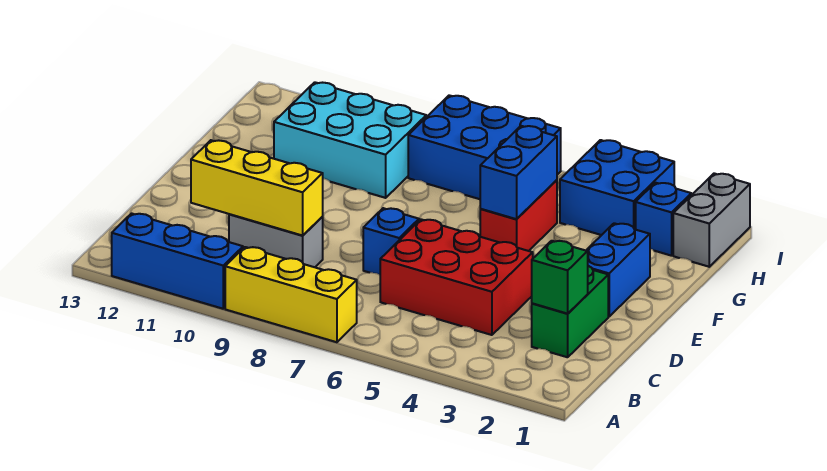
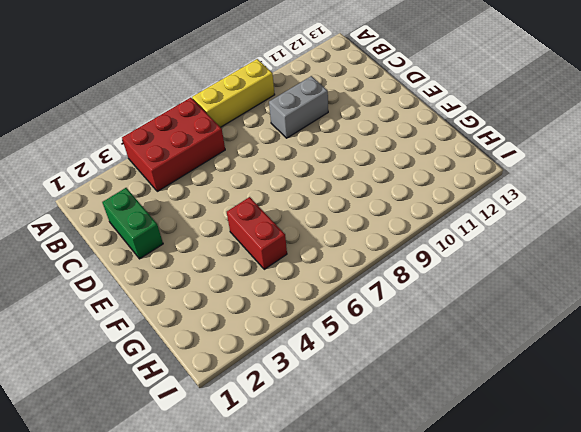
red 2x3 brick [122,98,225,191] -> red 2x3 brick moved to [380,219,533,335]
none -> blue 1x3 brick [112,213,243,309]
none -> blue 1x1 brick [363,208,419,275]
none -> blue 1x2 brick [586,223,650,317]

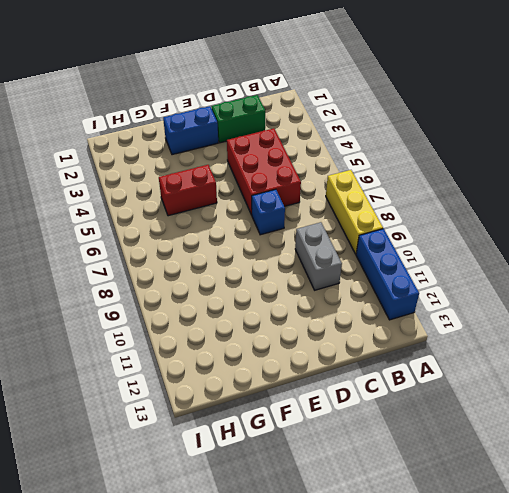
none -> cyan 2x3 brick [274,82,426,198]
none -> grey 1x2 brick [673,173,750,267]
none -> blue 1x1 brick [636,183,691,256]

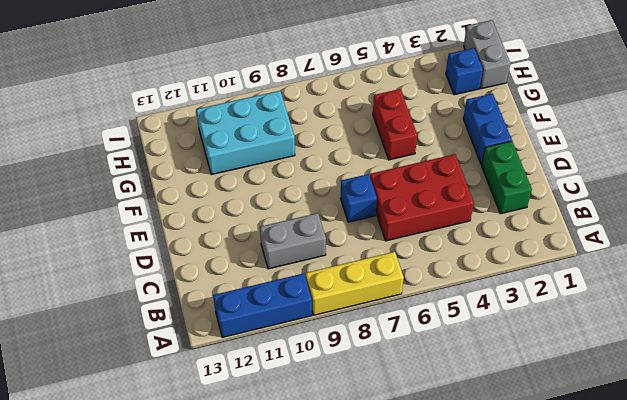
none -> blue 2x2 brick [560,140,674,235]
none -> blue 2x3 brick [408,95,561,199]
none -> green 1x1 brick [532,241,588,314]

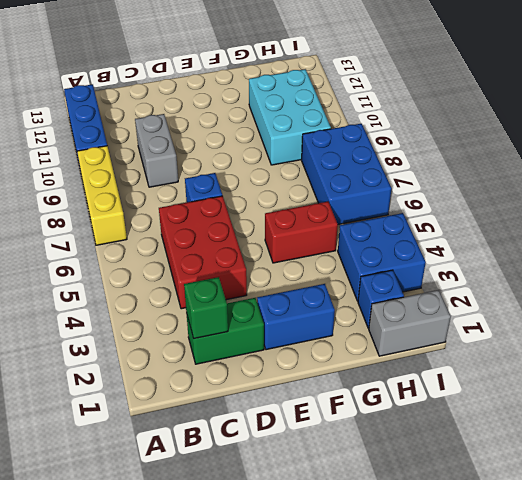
none -> yellow 1x3 brick [191,140,323,236]
none -> blue 1x2 brick [480,126,557,219]

